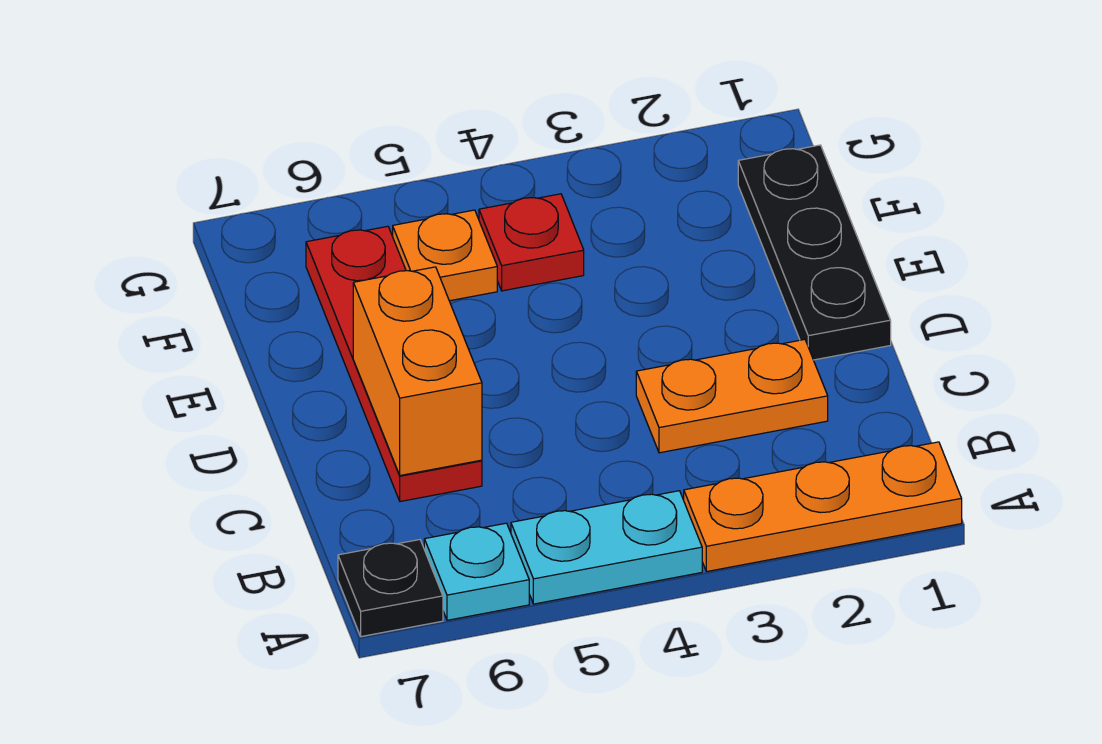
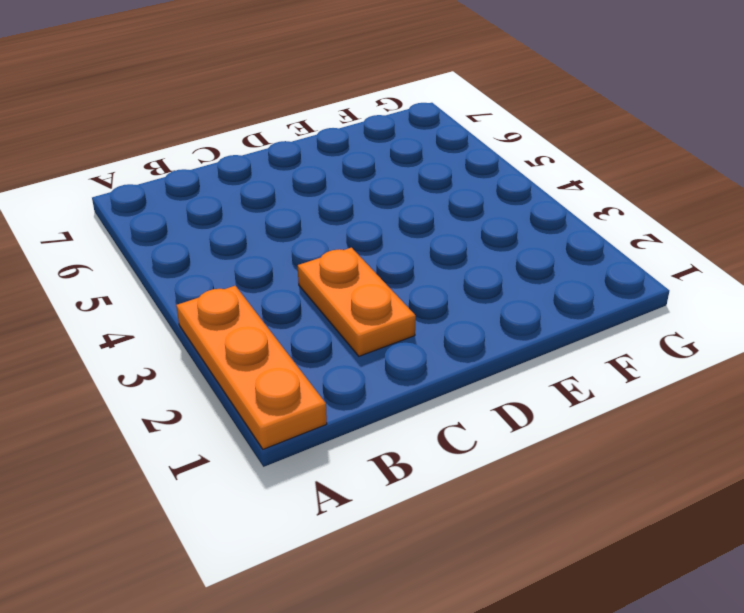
none -> cyan 1x2 plate [511,491,702,604]
none -> cyan 1x1 plate [424,523,529,620]

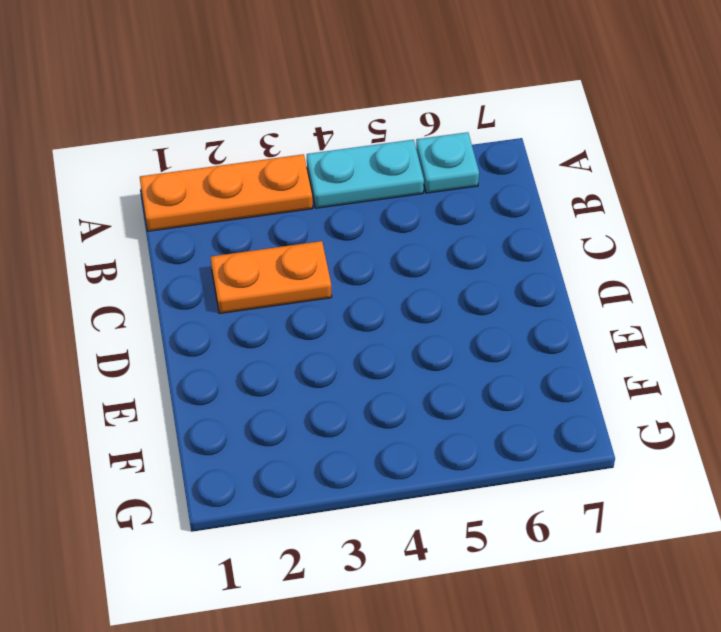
none -> black 1x1 plate [338,540,443,637]
none -> red 1x4 plate [306,226,482,502]

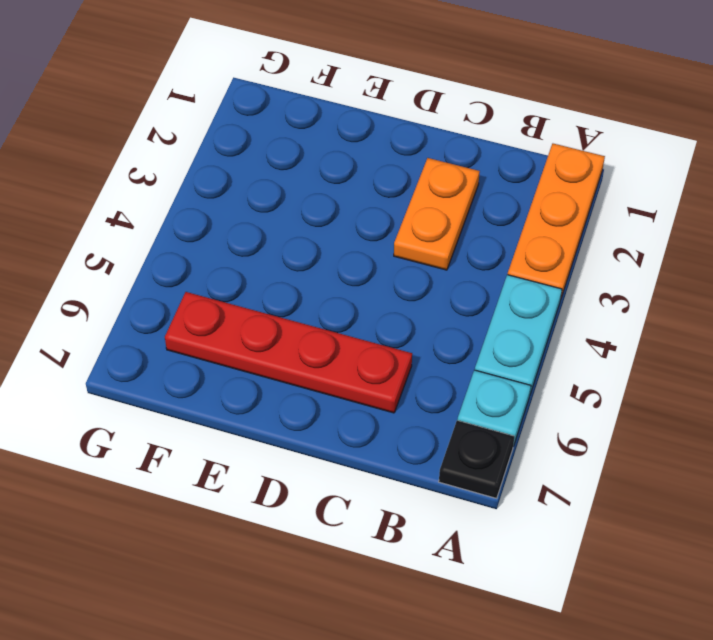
none -> black 1x3 plate [738,145,891,360]
none -> red 1x1 plate [479,194,584,291]

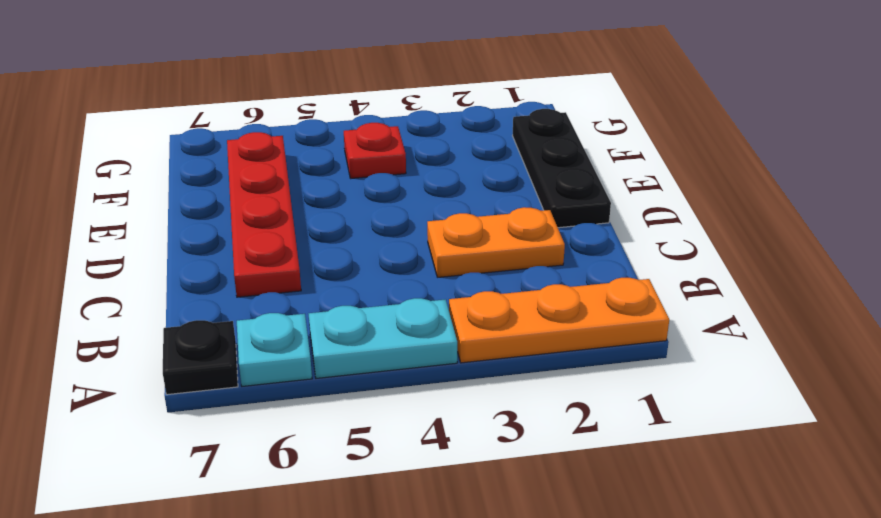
none -> orange 1x1 plate [393,210,497,301]
none -> orange 1x2 brick [353,267,482,475]

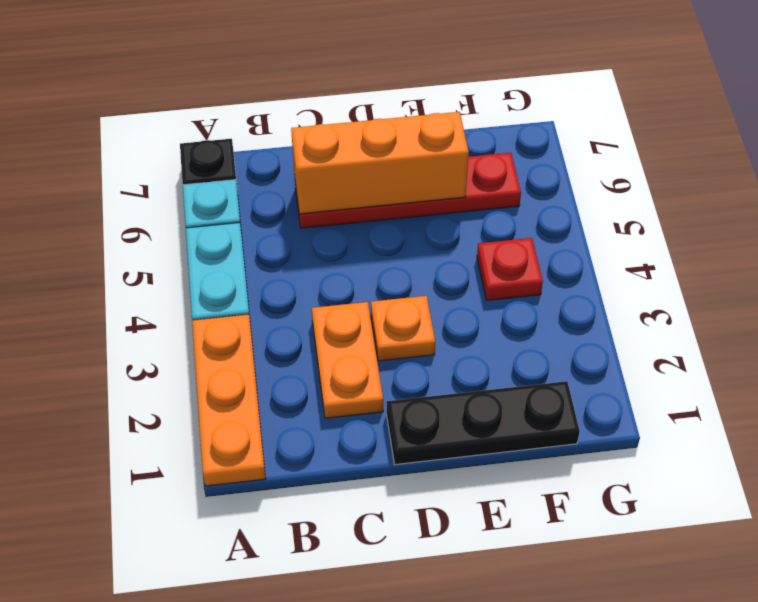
orange 1x3 brick [291,112,469,214] -> orange 1x2 brick [353,267,482,475]
orange 1x1 plate [371,296,435,361] -> orange 1x1 plate moved to [393,210,497,301]

